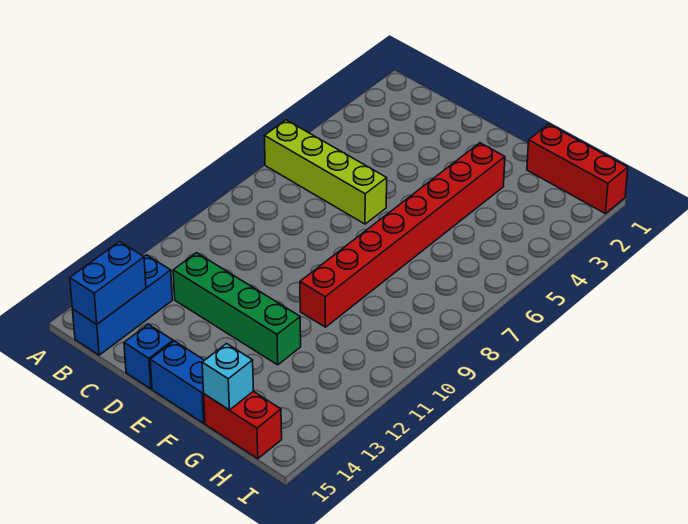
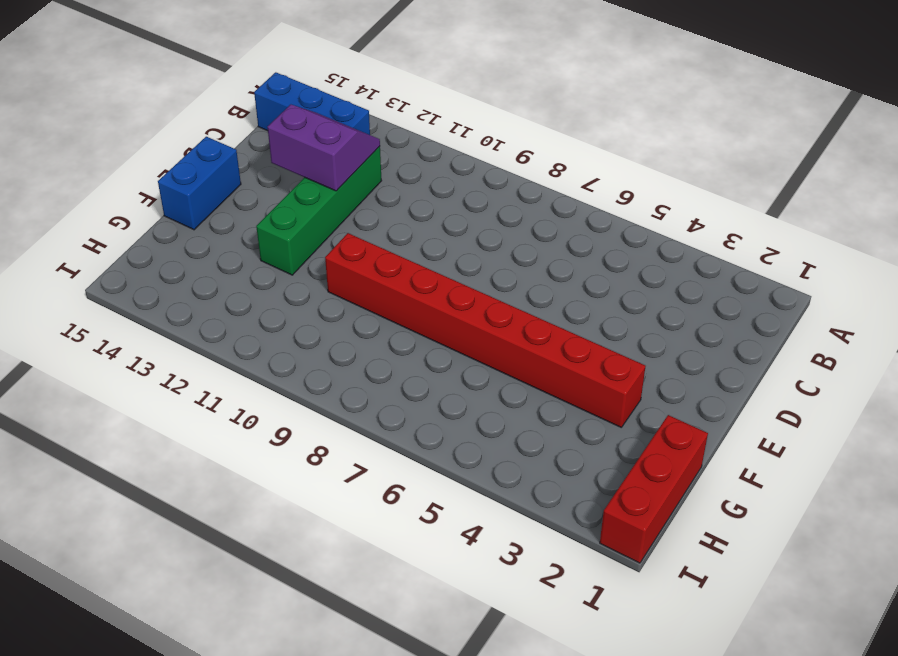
purple 2x2 slope [268,105,380,191] -> none
none -> lime 1x4 brick [264,120,387,224]
none -> blue 1x1 brick [124,324,173,389]

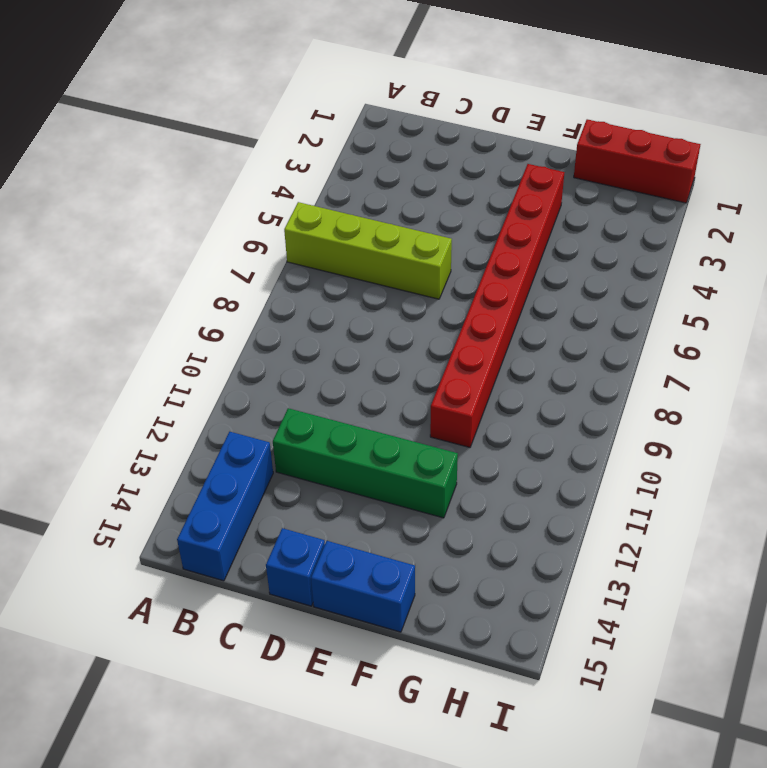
none -> red 1x2 brick [204,391,282,459]
none -> blue 1x2 brick [70,242,146,324]

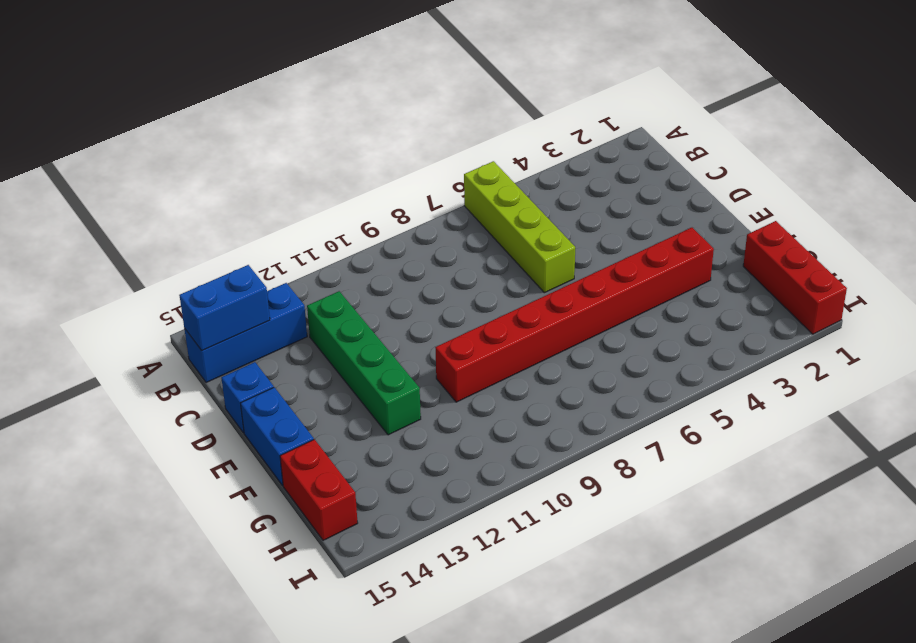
none -> cyan 1x1 brick [202,344,254,410]

